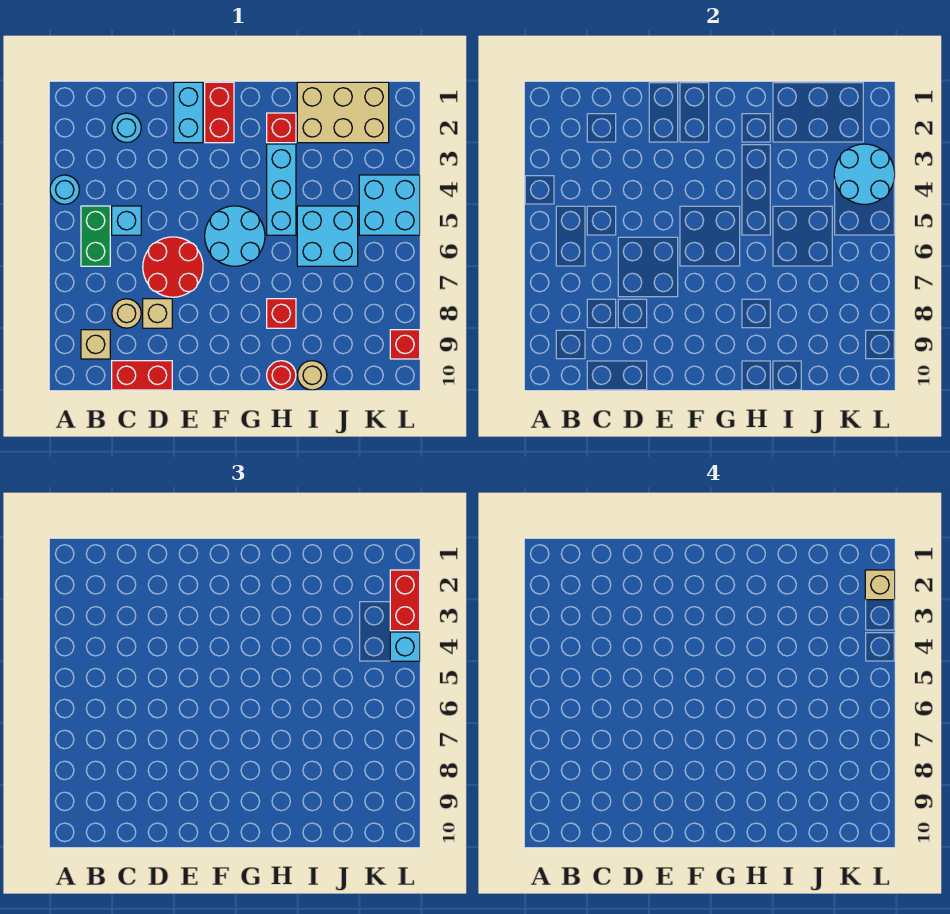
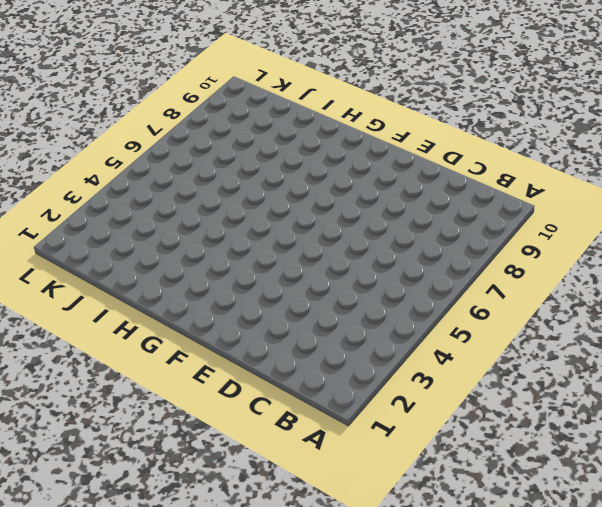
none -> cyan 1x1 round brick [50,175,79,204]
none -> green 1x2 brick [81,206,110,266]
none -> tan 1x1 brick [81,330,110,359]

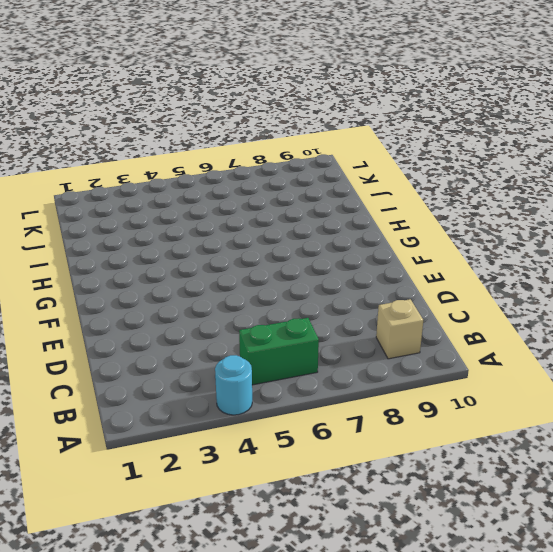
none -> cyan 1x1 round brick [112,113,141,143]
none -> cyan 1x1 brick [112,206,141,235]
none -> tan 1x1 round brick [112,299,141,328]

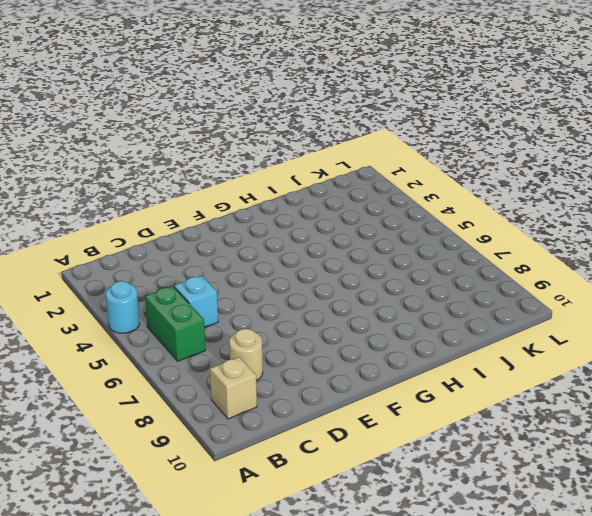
none -> cyan 1x1 round brick [112,113,141,143]
none -> red 1x2 brick [112,361,172,390]
none -> red 2x2 round brick [143,237,203,297]

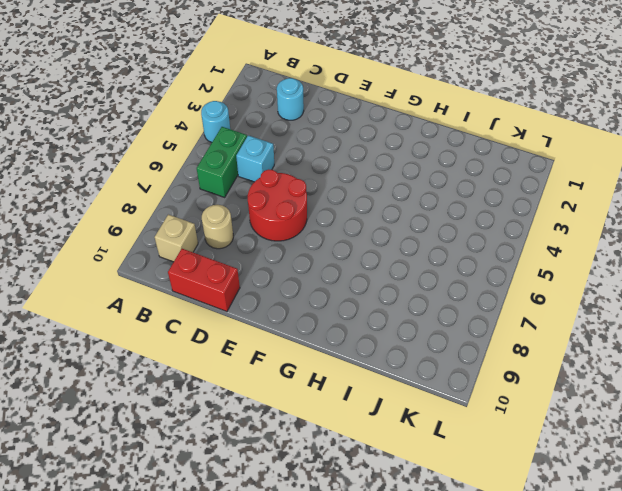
none -> tan 1x1 brick [143,299,172,328]
none -> cyan 1x2 brick [174,82,203,143]
none -> red 1x2 brick [205,82,234,143]

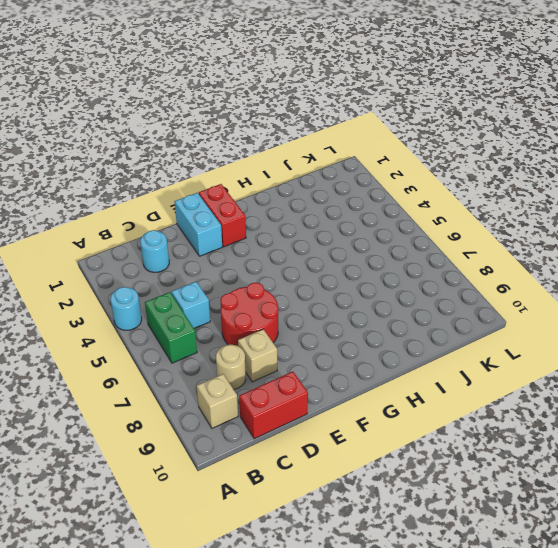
none -> cyan 2x2 round brick [205,206,265,266]
none -> red 1x1 brick [267,113,296,143]
none -> cyan 1x3 brick [267,144,296,235]

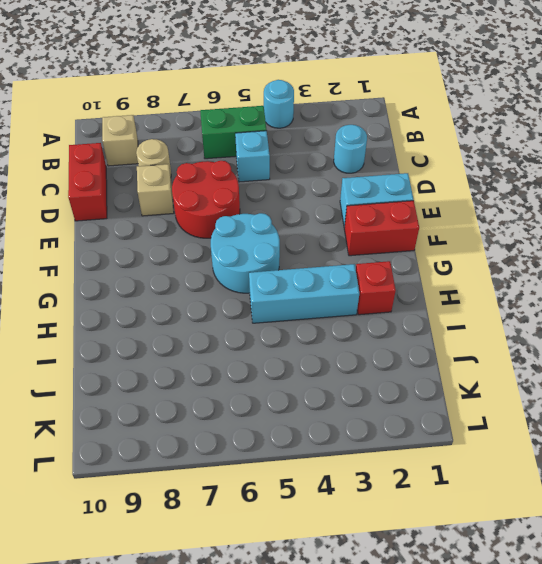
none -> red 1x1 brick [267,299,296,328]
none -> red 1x1 round brick [267,361,296,390]
none -> tan 2x3 brick [297,82,389,143]

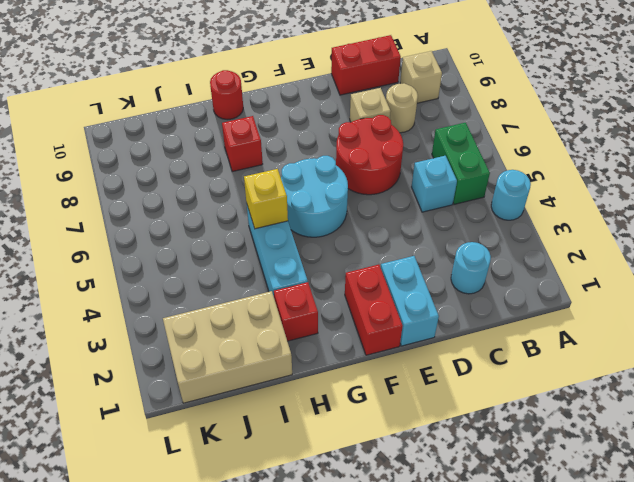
yellow 1x1 brick [244,169,288,229] -> none
none -> cyan 2x2 brick [297,206,358,266]
none -> tan 1x1 round brick [297,361,327,390]
none -> cyan 2x2 brick [359,175,420,235]

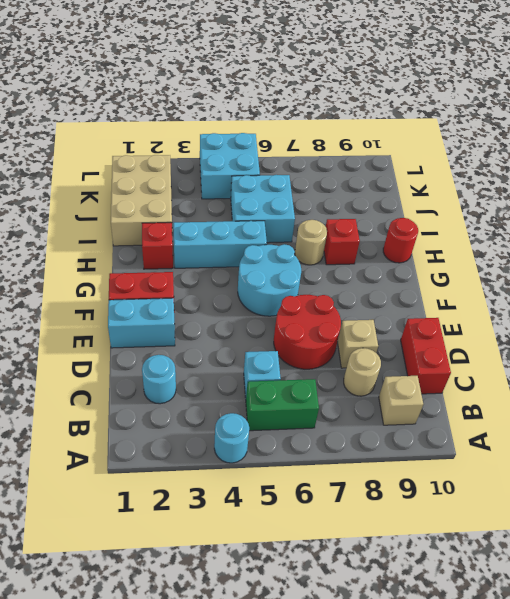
tan 1x1 round brick [295,220,327,265] -> tan 1x1 round brick moved to [297,361,327,390]
none -> red 1x1 brick [390,330,420,359]
none -> cyan 2x2 round brick [834,144,895,204]
none -> red 1x2 brick [390,570,420,631]

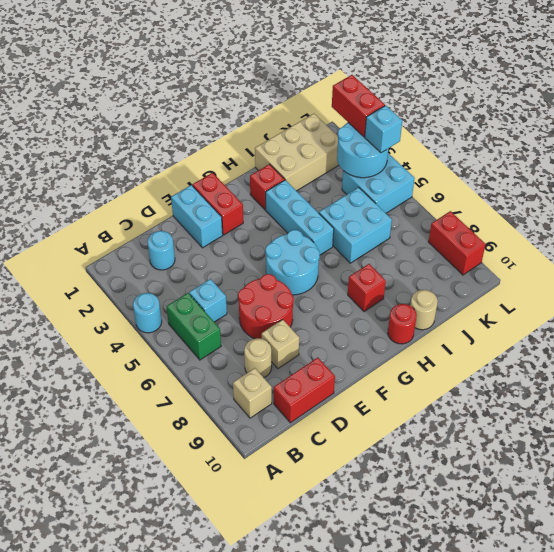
red 1x2 brick [429,211,486,275] -> red 1x1 brick [390,330,420,359]
none -> tan 1x1 brick [865,570,895,600]

